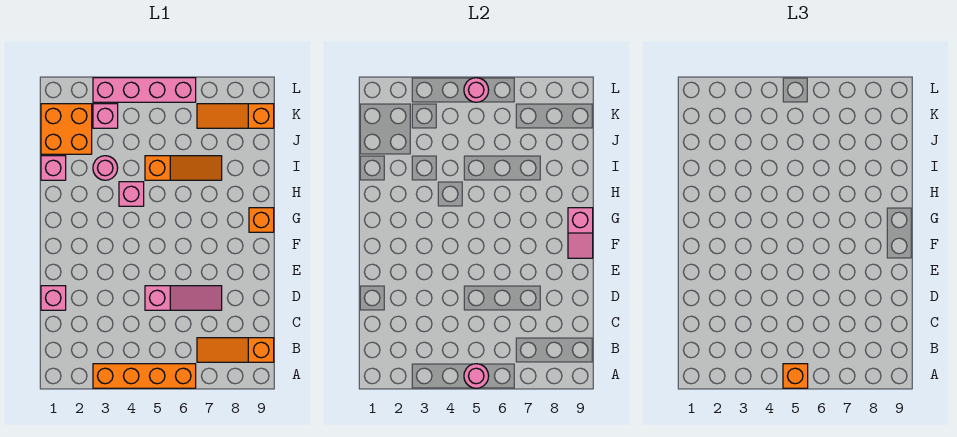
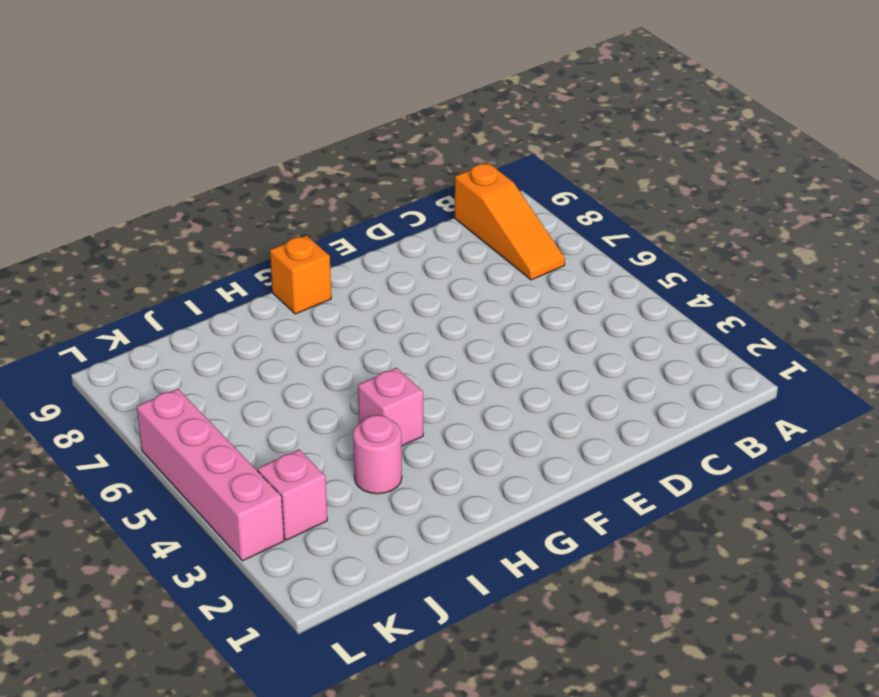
none -> orange 1x4 brick [93,364,196,388]
none -> pink 1x1 brick [41,286,66,310]
none -> pink 1x3 slope [145,286,222,310]

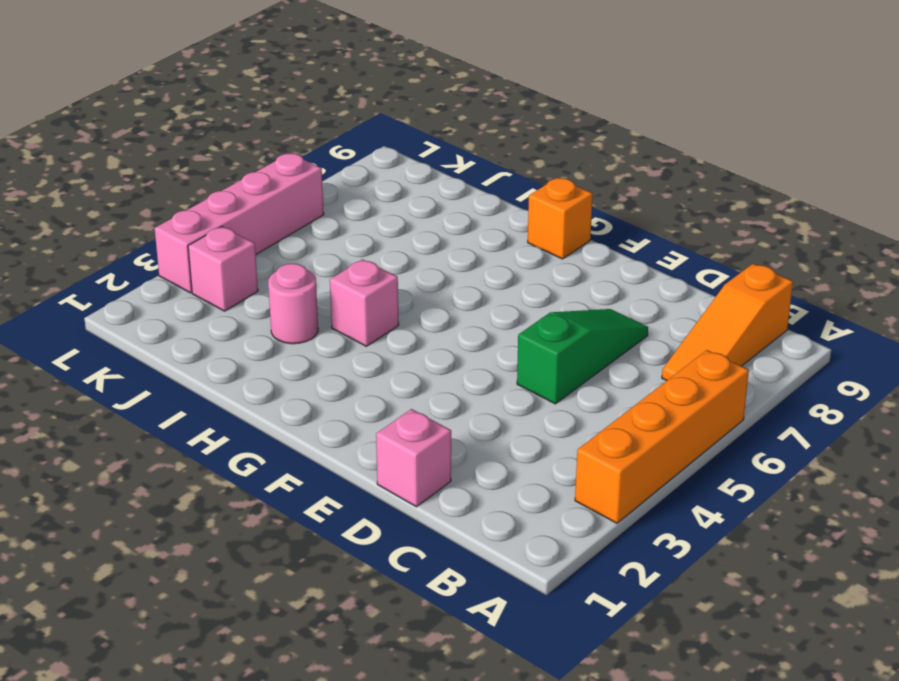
green 1x3 slope [517,309,648,404] -> pink 1x3 slope [145,286,222,310]
none -> pink 1x1 brick [41,156,66,180]
none -> orange 1x3 slope [145,156,222,180]
none -> orange 2x2 brick [41,104,92,154]

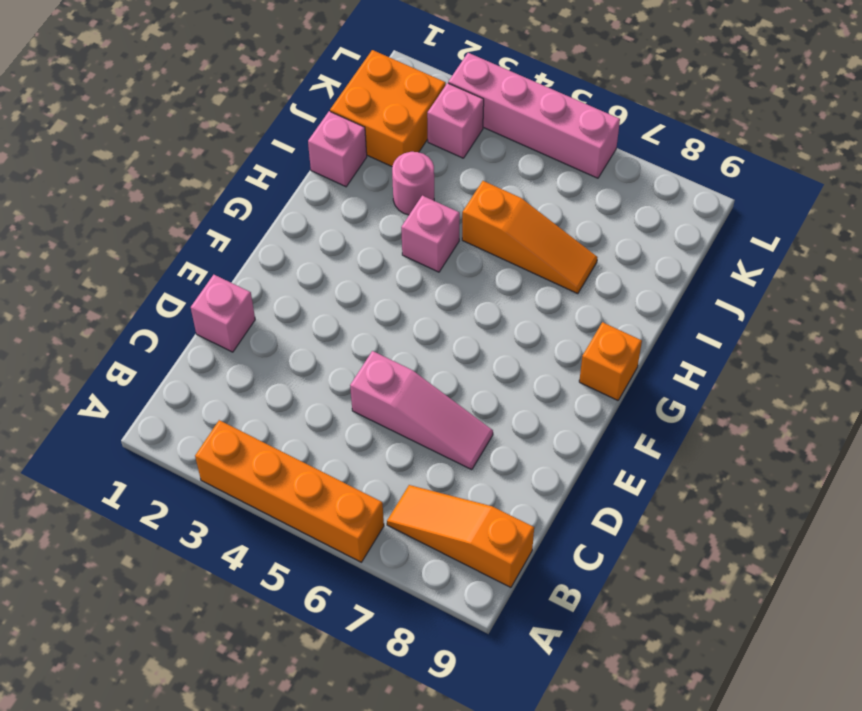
none -> orange 1x3 slope [197,104,274,128]
none -> pink 1x1 round brick [464,364,489,388]
none -> pink 1x2 slope [568,208,593,258]

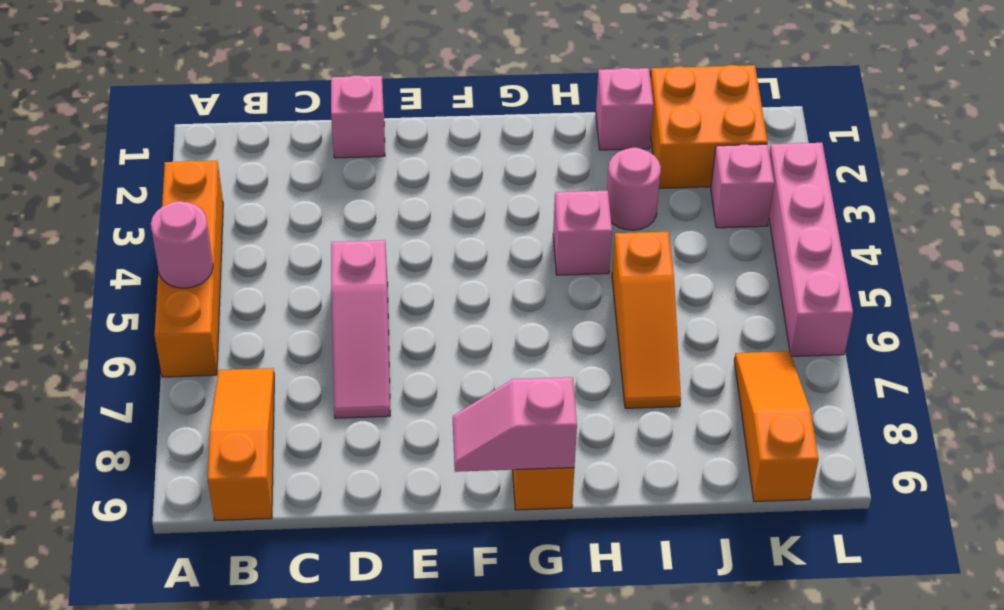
none -> pink 1x1 round brick [464,78,489,102]
none -> orange 1x1 brick [783,364,808,388]

